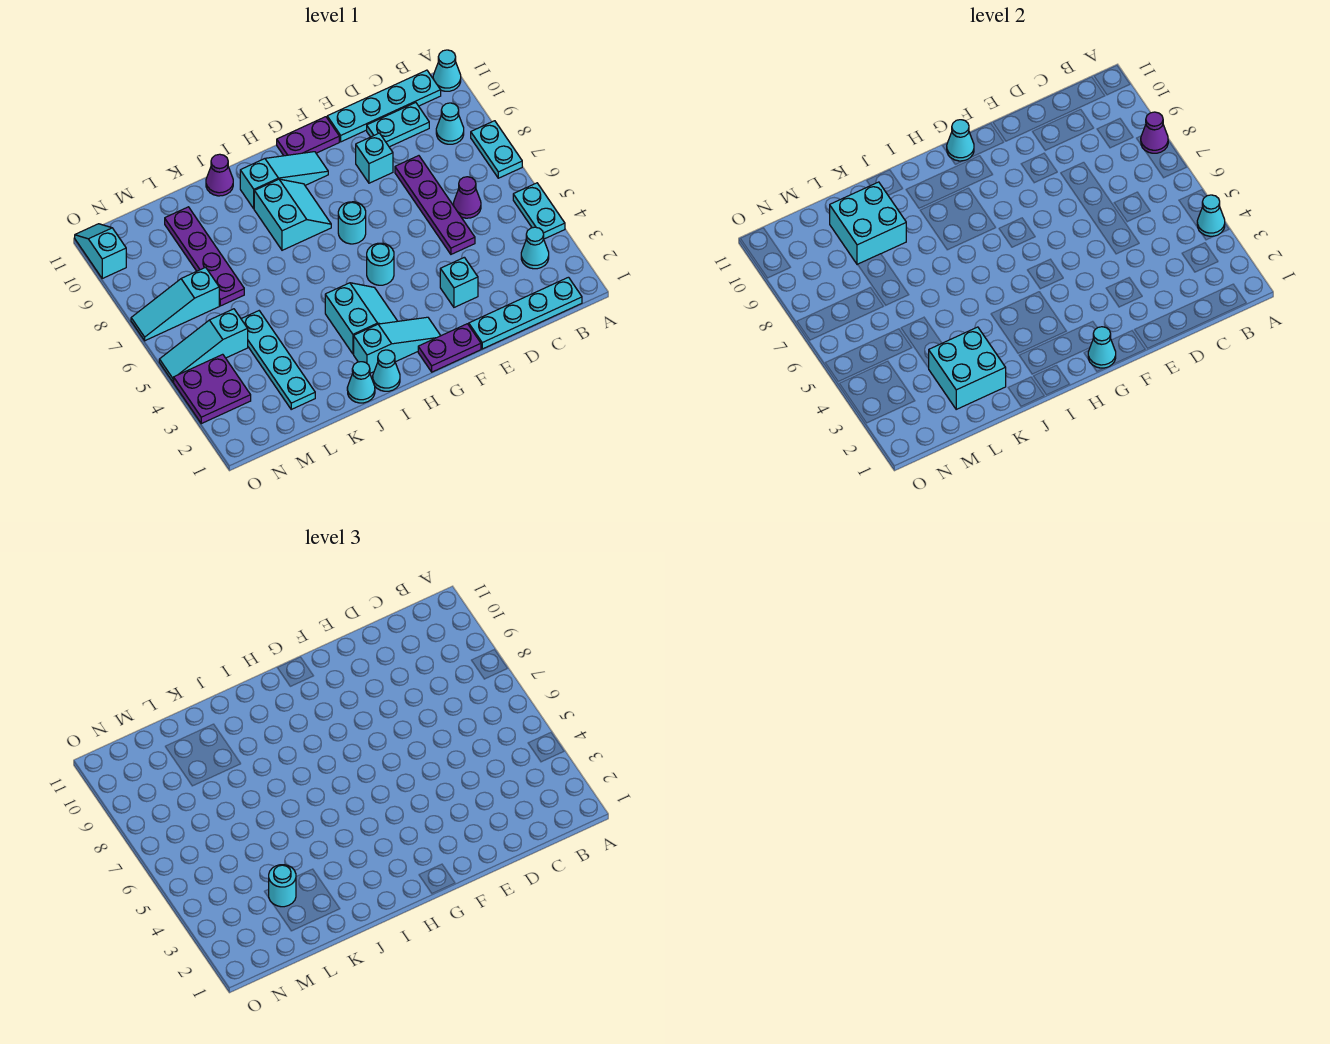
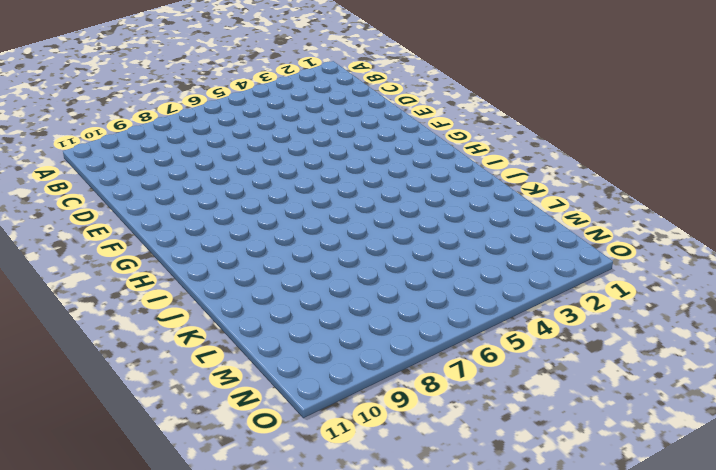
none -> cyan 1x2 plate [513,183,565,239]
none -> cyan 1x2 plate [471,121,522,178]
none -> cyan 1x1 cone [433,50,461,91]
none -> cyan 1x4 plate [469,277,582,349]

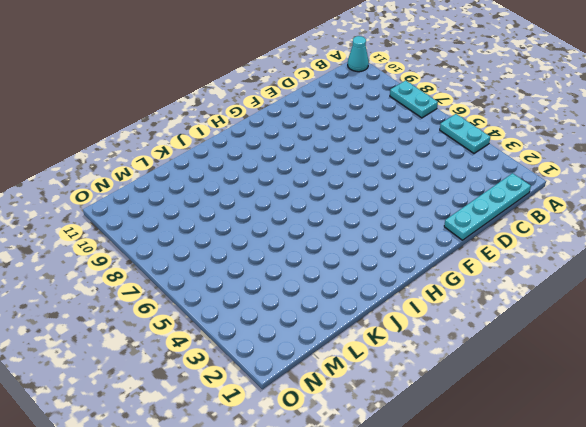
none -> cyan 1x1 cone [521,227,549,269]
none -> cyan 1x1 cone [436,103,464,144]
none -> cyan 1x4 plate [327,70,441,142]
none -> purple 1x1 cone [454,177,481,218]

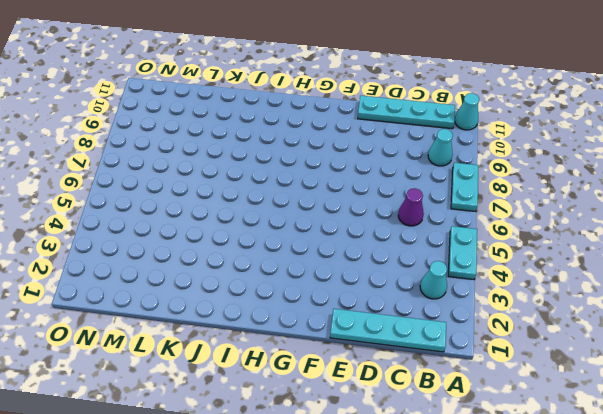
none -> cyan 1x2 plate [367,103,429,147]
none -> purple 1x4 plate [395,156,475,254]
none -> cyan 1x1 brick [440,257,478,307]
none -> cyan 1x1 brick [356,133,393,183]

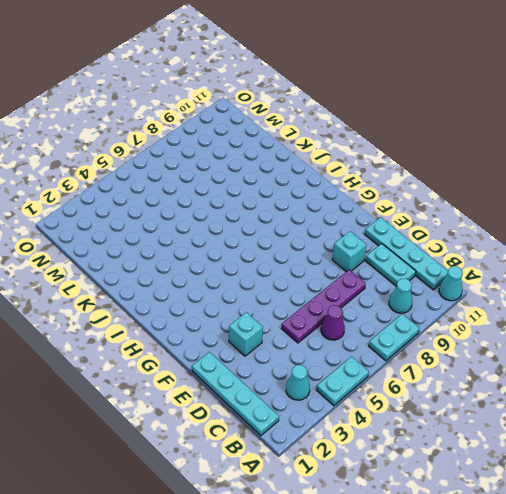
none -> purple 1x2 plate [418,324,481,372]
none -> purple 1x2 plate [277,117,339,156]
none -> cyan 1x3 slope [354,317,441,373]
none -> cyan 1x1 round brick [367,243,394,285]

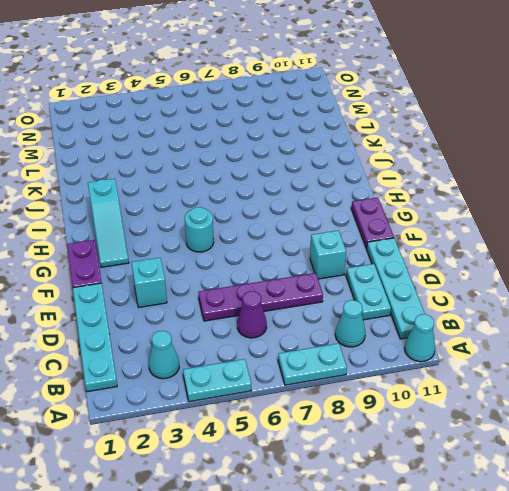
none -> cyan 1x1 round brick [338,202,366,244]
none -> cyan 1x3 slope [240,152,328,209]
none -> cyan 2x2 slope [325,283,397,354]
none -> cyan 2x2 slope [254,179,331,250]

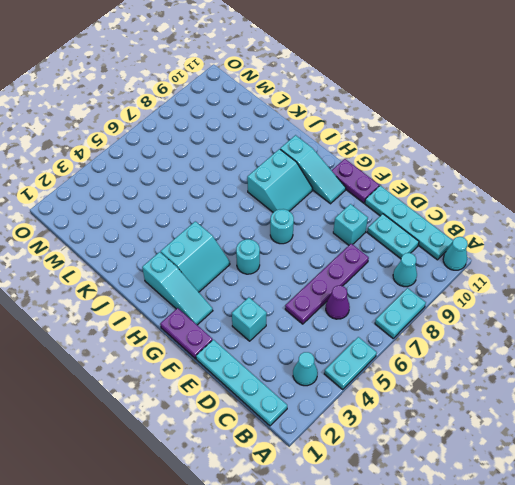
none -> cyan 1x1 cone [373,350,400,391]
none -> cyan 1x1 cone [347,362,375,403]
none -> purple 1x1 cone [206,154,233,196]
none -> cyan 1x4 plate [241,311,315,409]

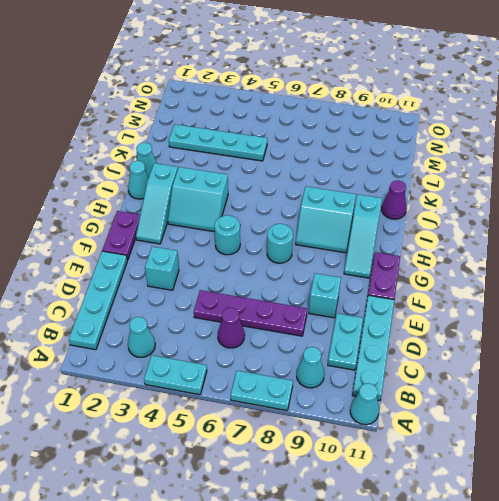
none -> purple 1x4 plate [165,207,244,306]
none -> cyan 1x3 slope [159,309,248,382]
none -> cyan 1x3 slope [131,267,219,341]
none -> purple 2x2 plate [174,354,251,424]

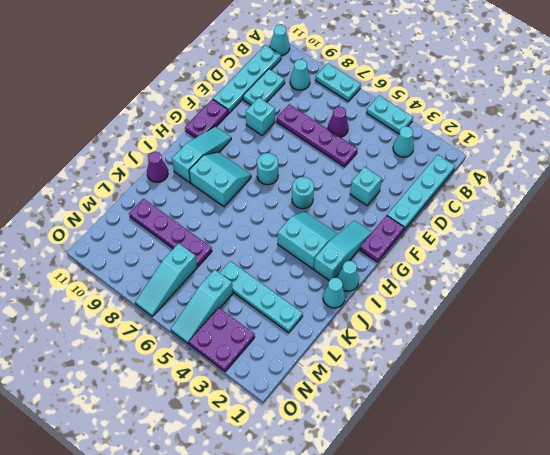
none -> cyan 1x2 slope [75,224,126,278]
none -> cyan 1x1 cone [1197,195,1225,236]
none -> purple 1x1 cone [1141,112,1168,153]
none -> cyan 1x1 cone [1088,327,1116,368]

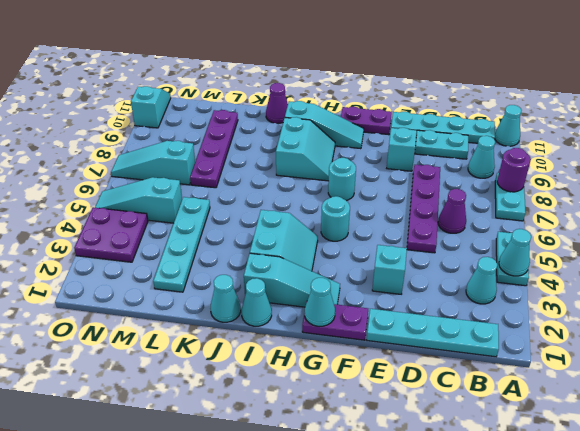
purple 1x1 round brick [497,148,531,192] -> purple 1x1 cone [1141,112,1168,153]
none -> cyan 1x1 cone [947,120,974,161]
none -> cyan 2x2 brick [929,327,1006,409]
none -> cyan 2x2 brick [830,182,906,265]
none -> cyan 1x1 round brick [269,865,296,907]

